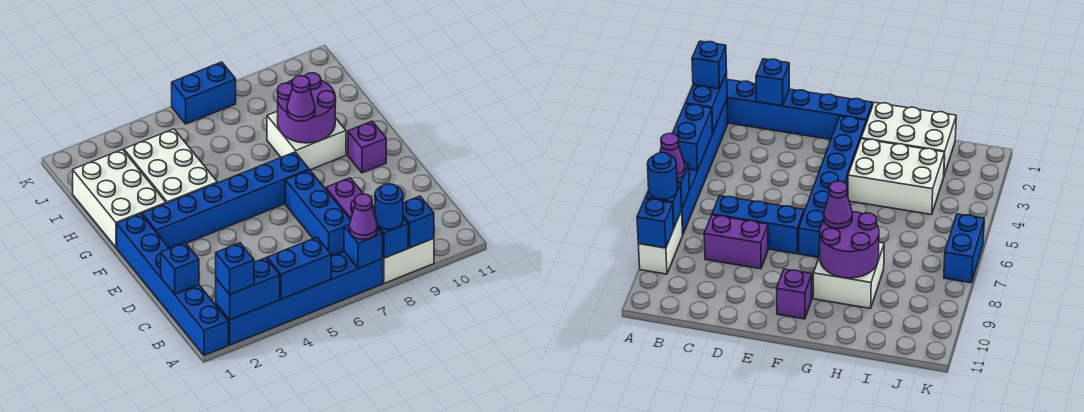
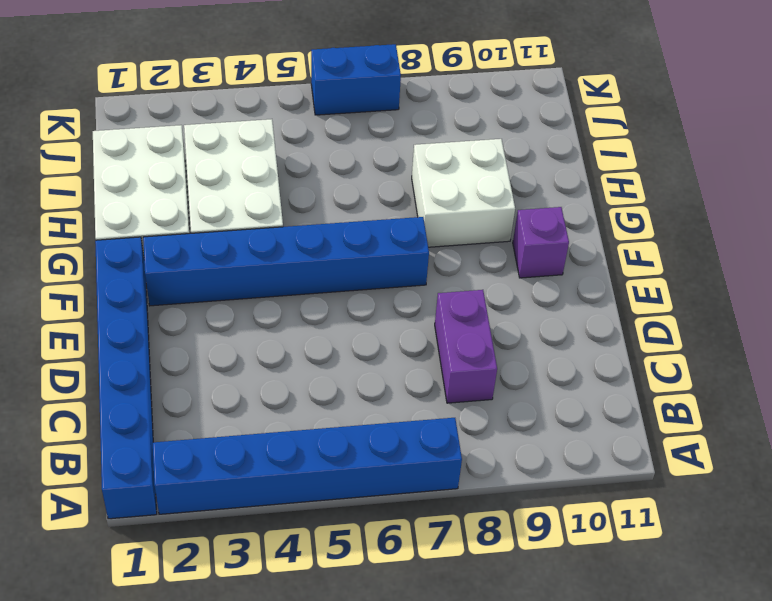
none -> white 1x2 brick [383,239,434,283]
none -> blue 1x3 brick [285,170,351,257]
none -> blue 1x2 brick [216,258,280,320]

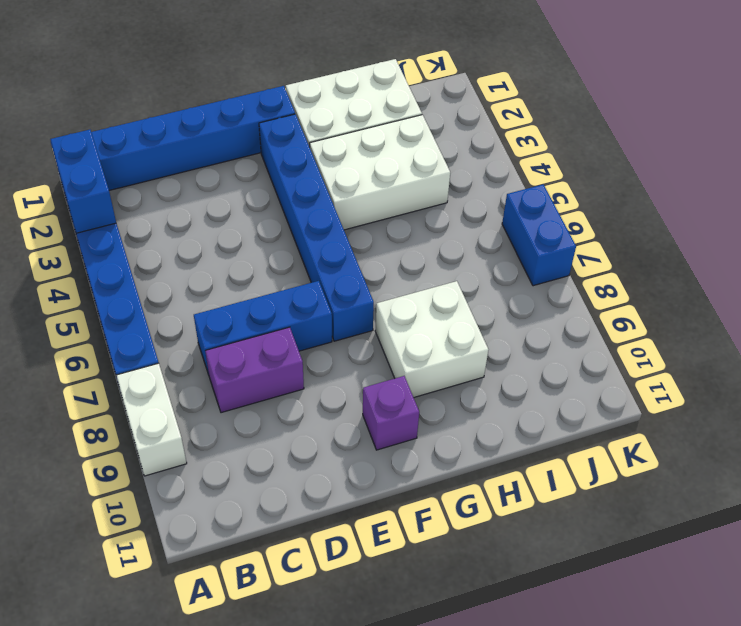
none -> blue 1x2 brick [267,237,331,299]
none -> blue 1x1 brick [344,225,383,269]
none -> blue 1x1 brick [374,214,408,258]

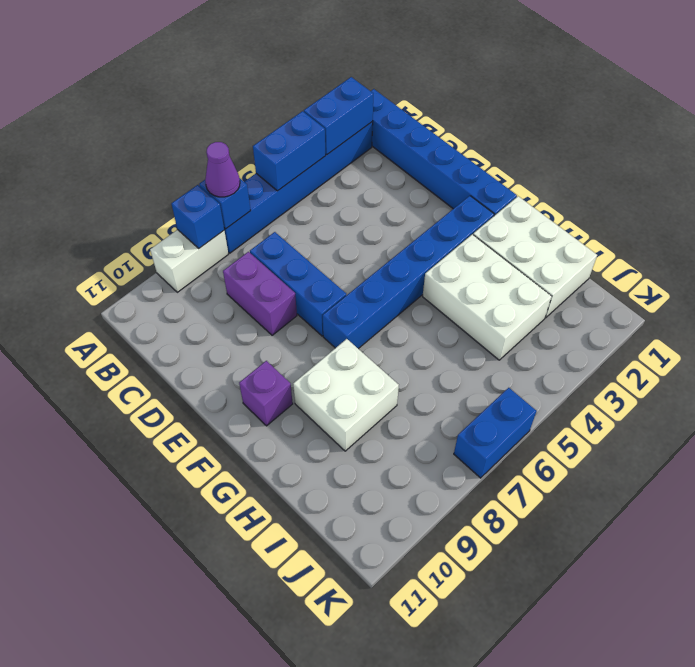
none -> blue 1x1 brick [403,196,434,248]
none -> blue 1x1 brick [161,242,199,294]
none -> purple 2x2 round brick [277,73,336,143]

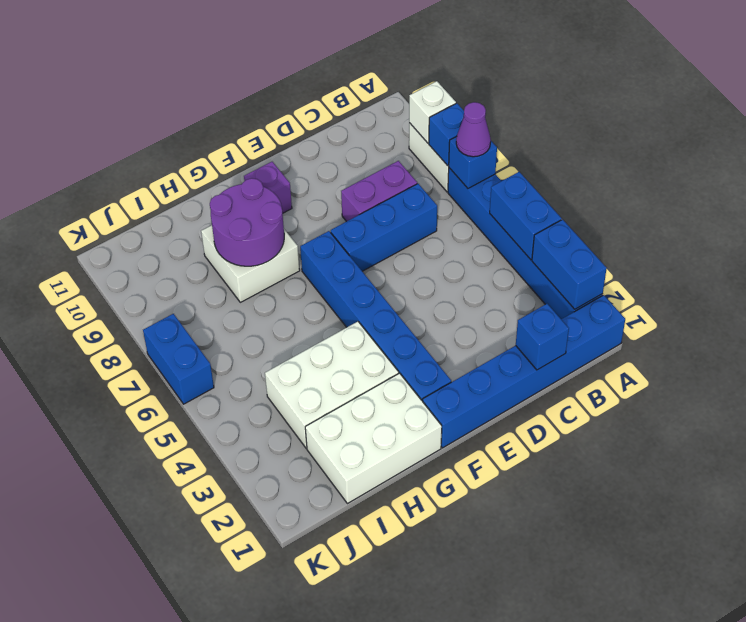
white 1x1 brick [409,81,456,143] -> blue 1x1 brick [403,196,434,248]
none -> blue 1x1 brick [216,243,254,294]
none -> blue 1x1 round brick [375,184,403,229]
none -> purple 1x1 cone [287,76,315,121]

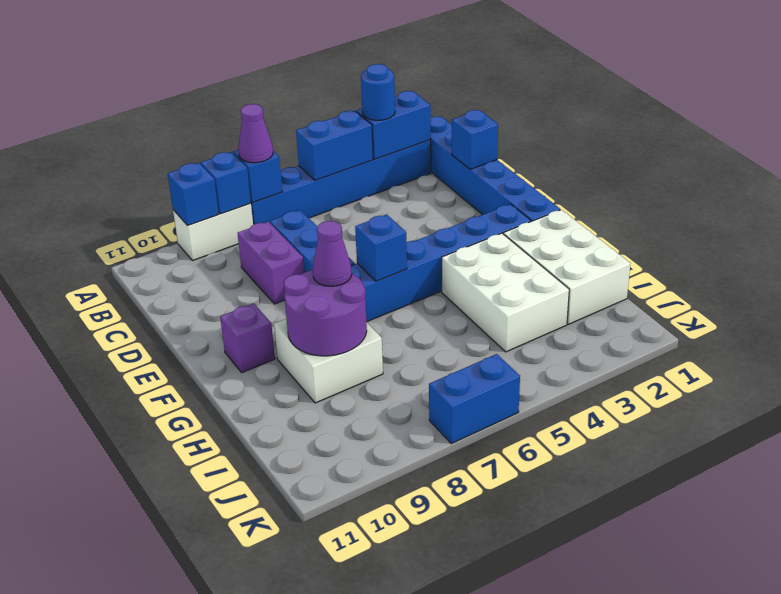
blue 1x1 round brick [361,64,395,120] -> blue 1x1 round brick moved to [375,184,403,229]
blue 1x1 brick [355,214,407,281] -> blue 1x1 brick moved to [216,243,254,294]

